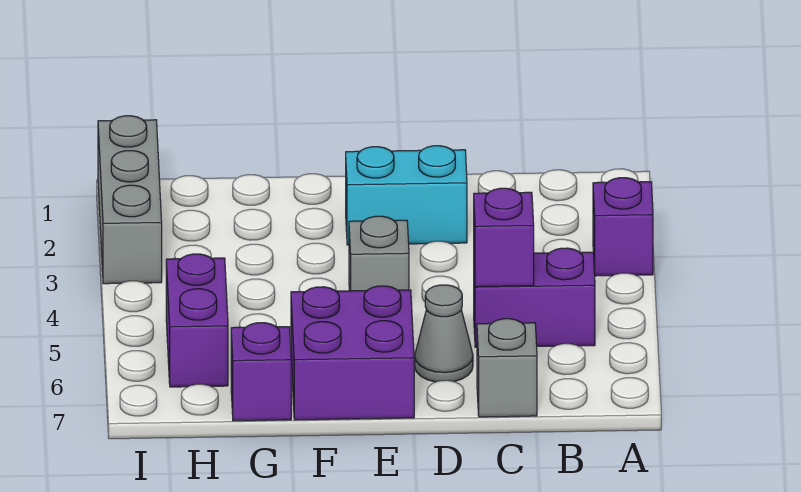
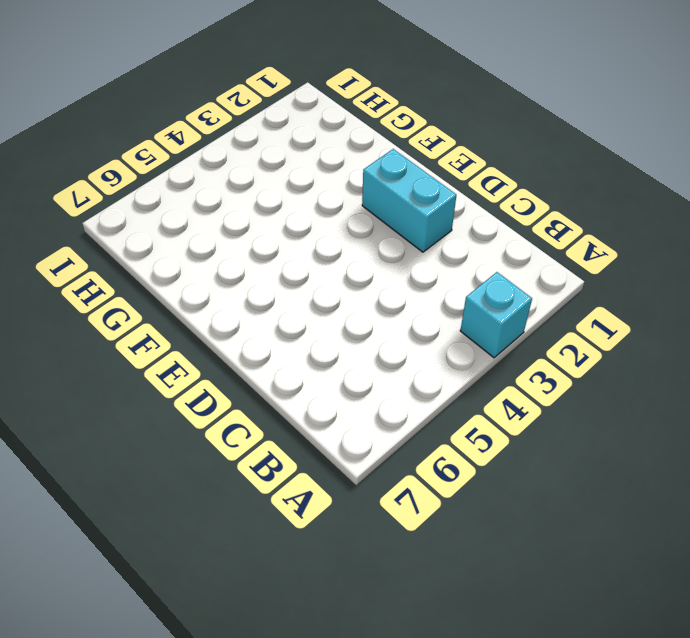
cyan 1x1 brick [460,272,532,358] -> purple 1x1 brick [593,178,653,276]
none -> purple 1x2 brick [474,248,595,347]
none -> grey 1x1 brick [477,319,537,417]

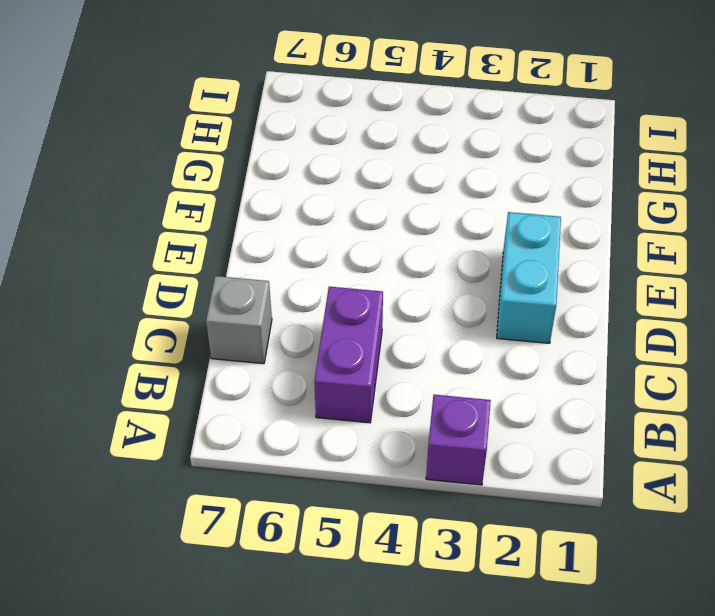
none -> grey 1x1 cone [415,285,473,382]
none -> grey 1x1 brick [349,216,409,291]

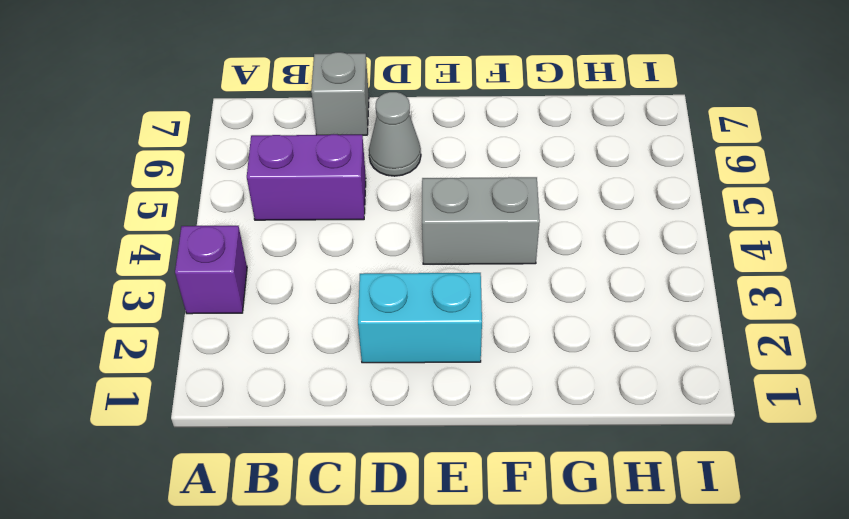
grey 1x2 brick [422,177,540,264] -> grey 1x1 brick [349,216,409,291]
none -> purple 2x2 brick [291,286,414,420]
none -> purple 1x1 brick [231,323,291,421]

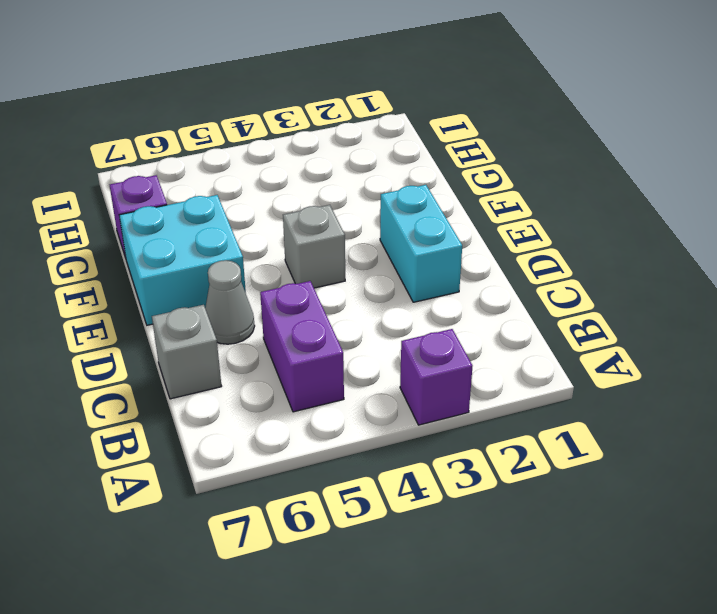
cyan 2x2 brick [119,195,246,325] -> purple 2x2 brick [291,286,414,420]
none -> purple 1x2 brick [166,254,228,387]
none -> grey 1x3 brick [98,116,162,284]

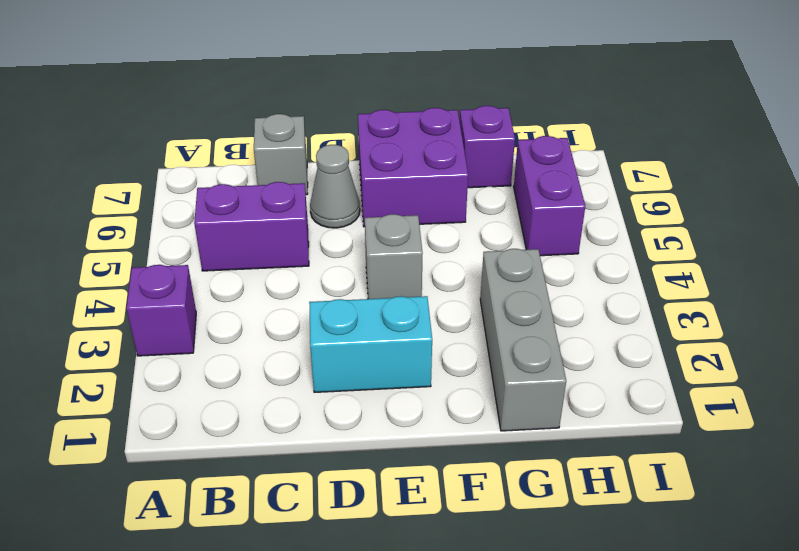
grey 1x3 brick [480,249,566,431] -> grey 1x3 brick moved to [98,116,162,284]
none -> purple 1x1 brick [474,188,534,287]

